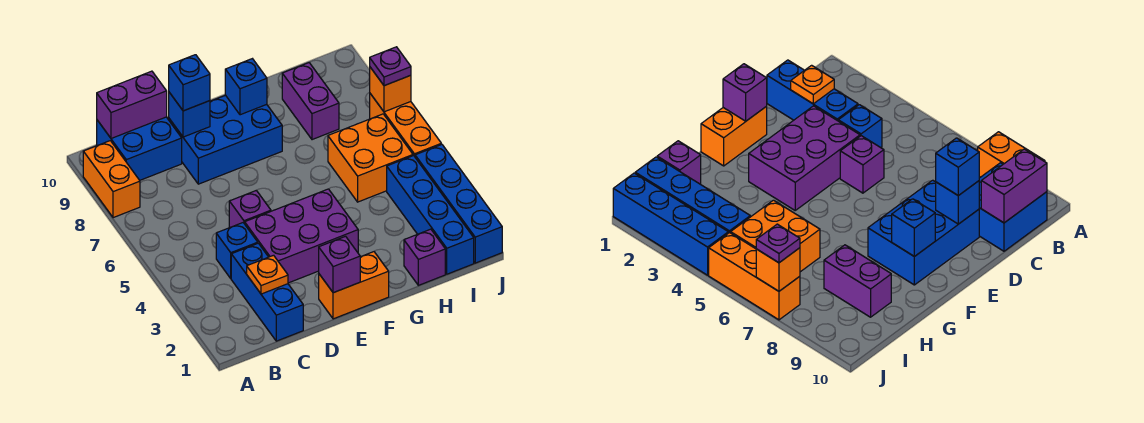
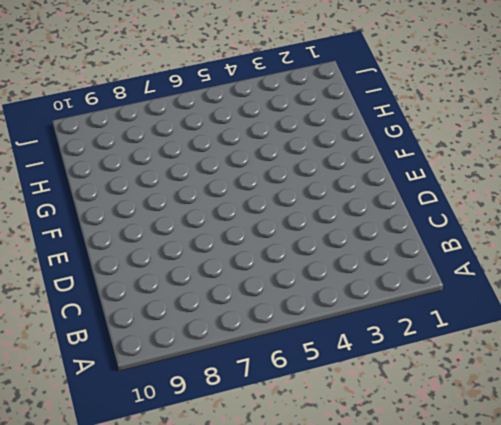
none -> orange 1x2 brick [83,141,140,218]
none -> blue 2x2 brick [97,117,182,180]
none -> blue 1x3 brick [231,243,303,341]

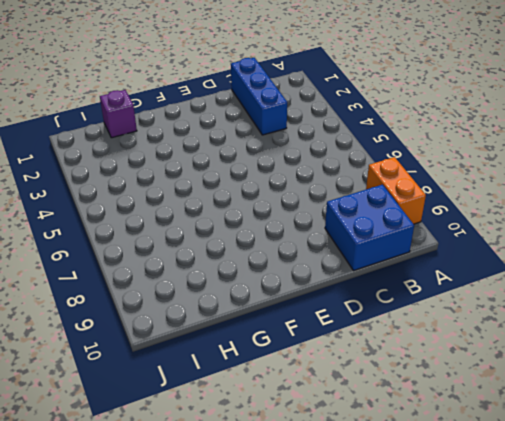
none -> blue 1x1 brick [216,223,258,278]
none -> purple 2x3 brick [245,189,358,283]
none -> purple 1x1 brick [229,190,271,227]

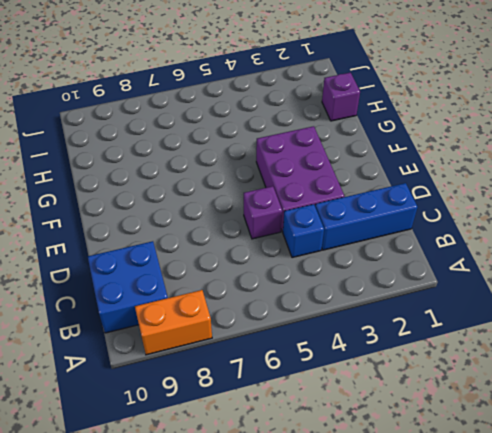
none -> blue 2x3 brick [169,95,282,184]
none -> orange 1x2 brick [319,252,389,319]
none -> orange 2x2 brick [328,114,413,202]

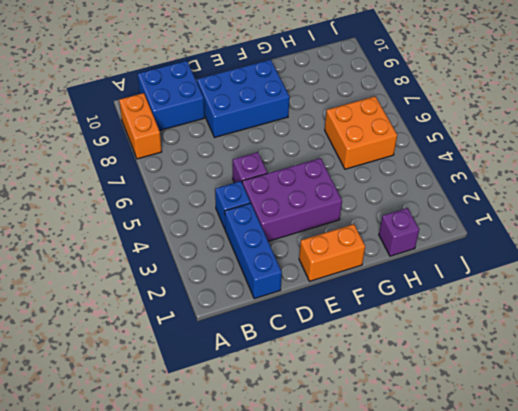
none -> purple 1x2 brick [282,63,339,140]
none -> blue 1x4 brick [387,156,474,274]
none -> blue 1x4 brick [415,144,502,263]

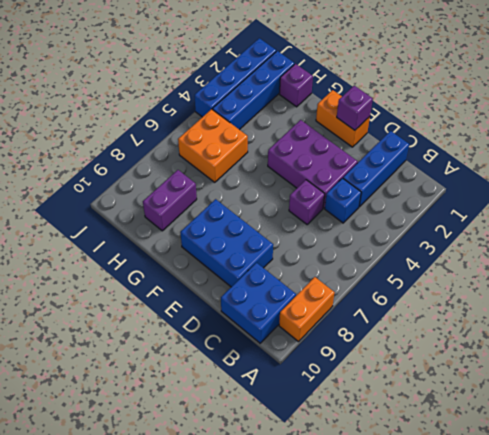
none -> orange 1x3 brick [370,94,441,156]
none -> purple 1x2 brick [97,71,167,139]
none -> orange 1x1 plate [247,255,288,294]

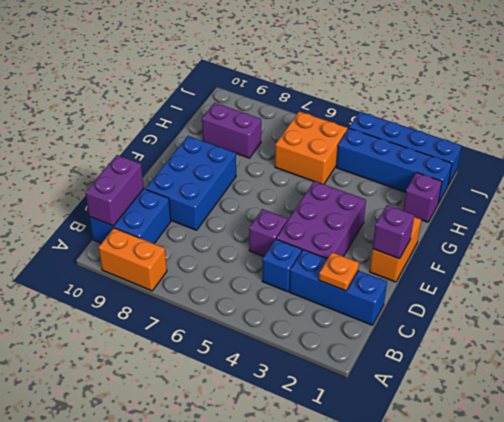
none -> orange 1x3 brick [370,94,441,156]
none -> blue 1x1 brick [169,92,210,137]
none -> blue 1x1 brick [225,59,267,115]

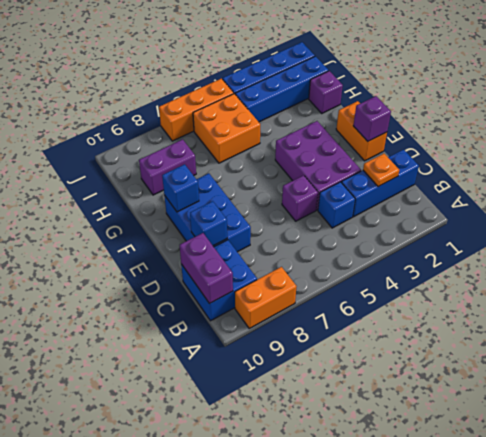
none -> orange 1x1 brick [369,67,411,112]
none -> blue 1x1 brick [169,55,210,111]
none -> purple 1x1 plate [370,47,411,86]

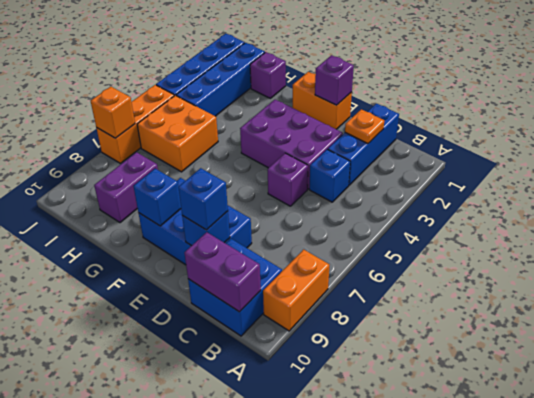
none -> purple 1x1 plate [370,47,411,86]

